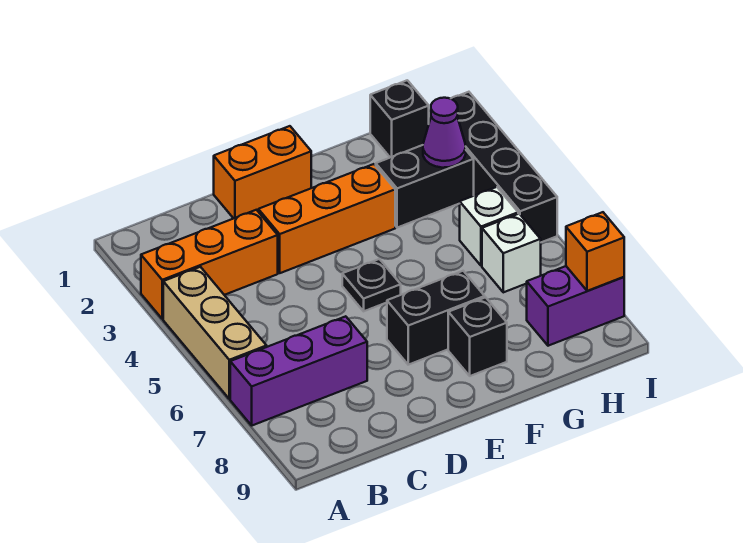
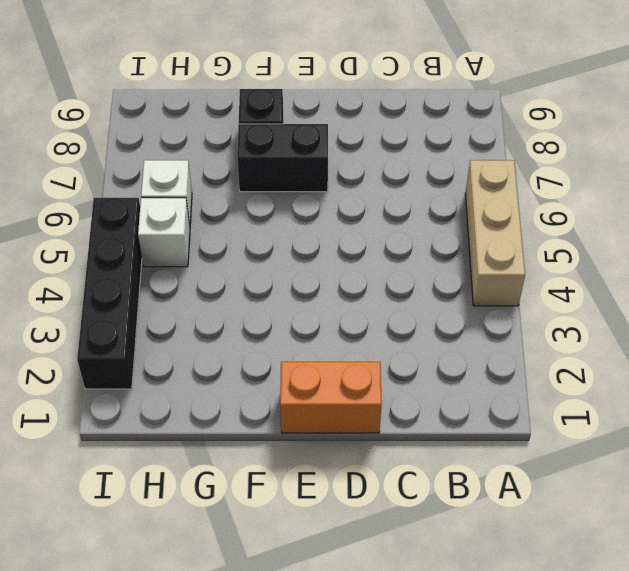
none -> orange 1x3 brick [141,210,278,319]
none -> purple 1x3 brick [230,316,367,425]
none -> orange 1x3 brick [258,164,395,273]

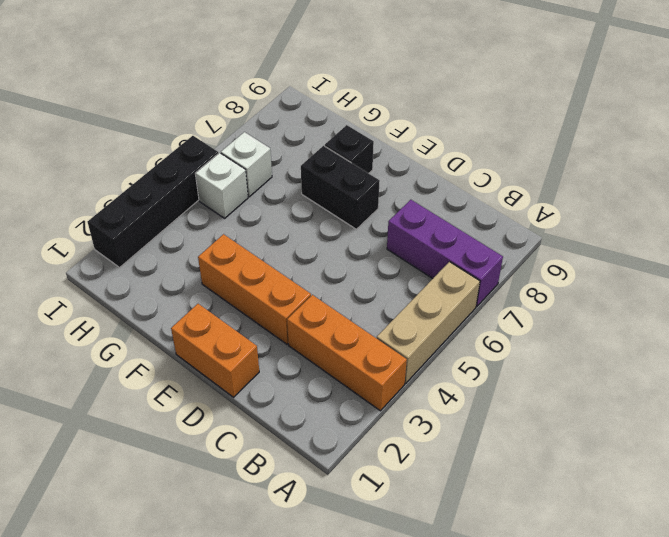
none -> black 1x1 plate [342,259,401,311]
none -> black 1x2 brick [376,145,474,228]
none -> black 1x1 brick [370,80,429,158]

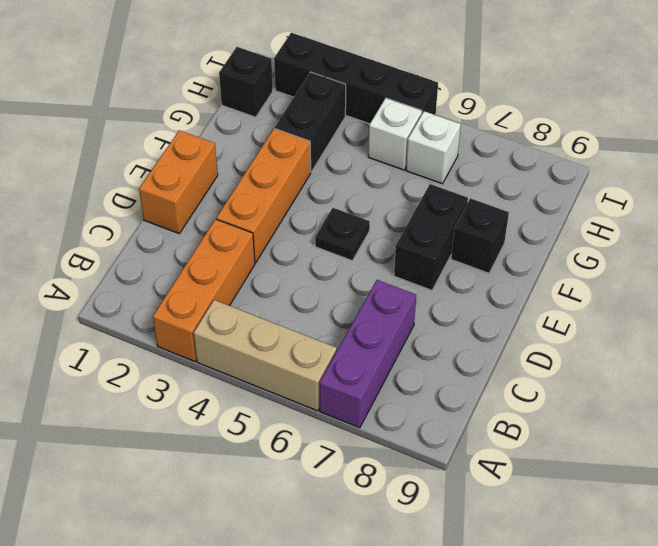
none -> purple 1x2 brick [527,266,624,346]
none -> purple 1x1 cone [423,98,466,168]
none -> orange 1x1 brick [566,212,624,291]

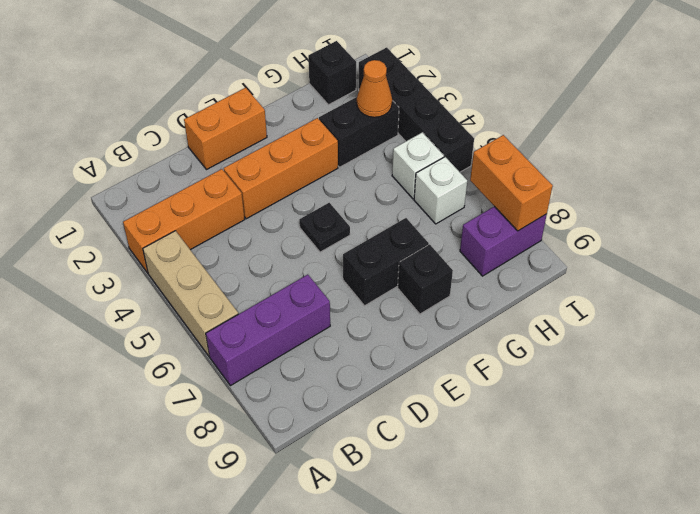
orange 1x1 cone [357,60,392,117] -> purple 1x1 cone [423,98,466,168]
orange 1x2 brick [470,135,553,231] -> orange 1x1 brick [566,212,624,291]

